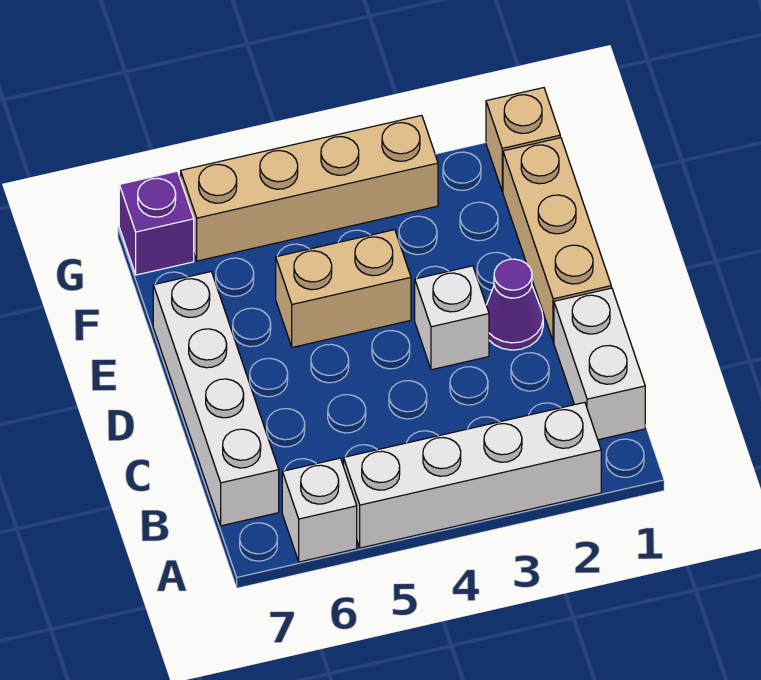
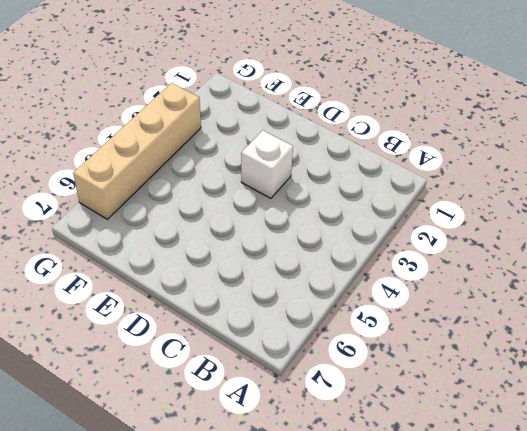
none -> white 1x4 brick [344,402,601,548]
none -> white 1x1 brick [282,458,357,562]

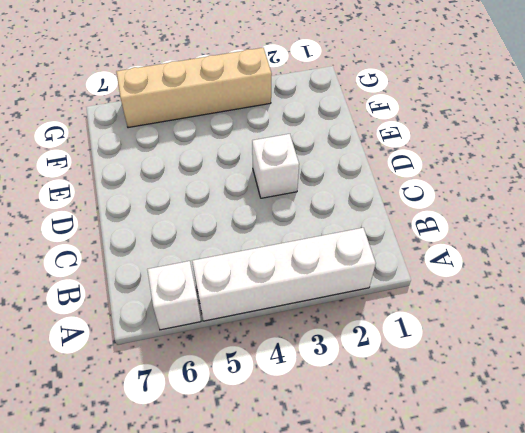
none -> white 1x2 brick [554,288,645,440]
none -> white 1x4 brick [153,272,279,526]

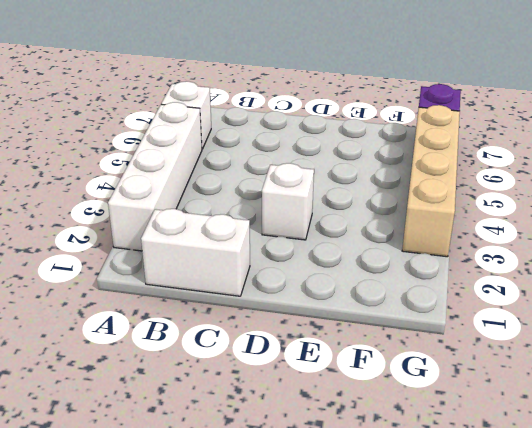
none -> white 1x4 brick [153,272,279,526]
none -> tan 1x3 brick [503,138,611,342]

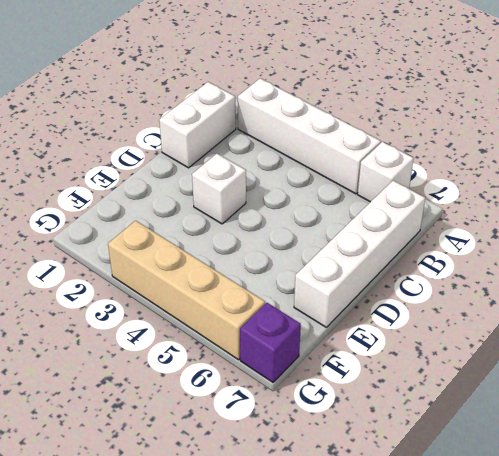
none -> tan 1x3 brick [503,138,611,342]
none -> purple 1x1 cone [486,259,543,350]

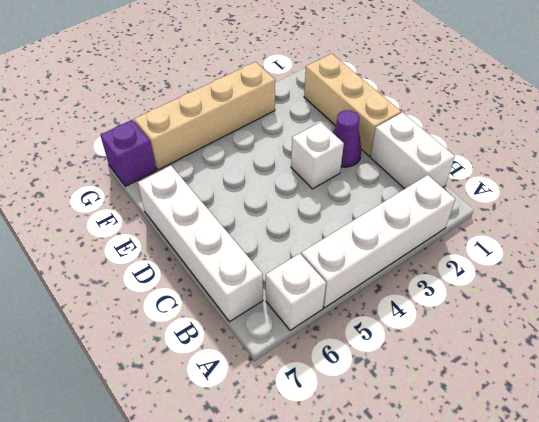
none -> tan 1x2 brick [276,230,411,347]
none -> tan 1x1 brick [486,88,560,191]

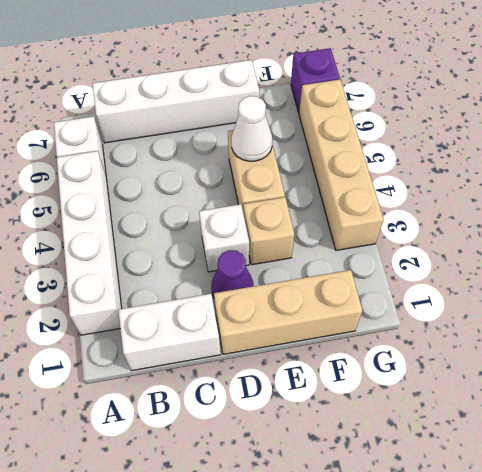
tan 1x1 brick [243,197,294,265] -> tan 1x1 brick moved to [486,88,560,191]
white 1x1 cone [231,96,272,161] -> none

